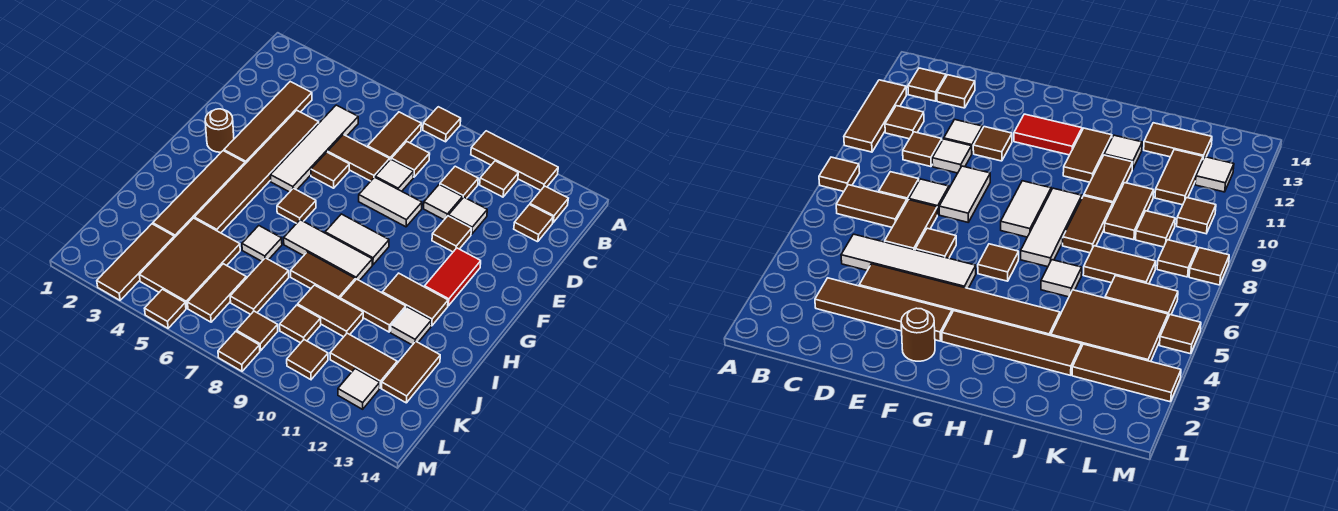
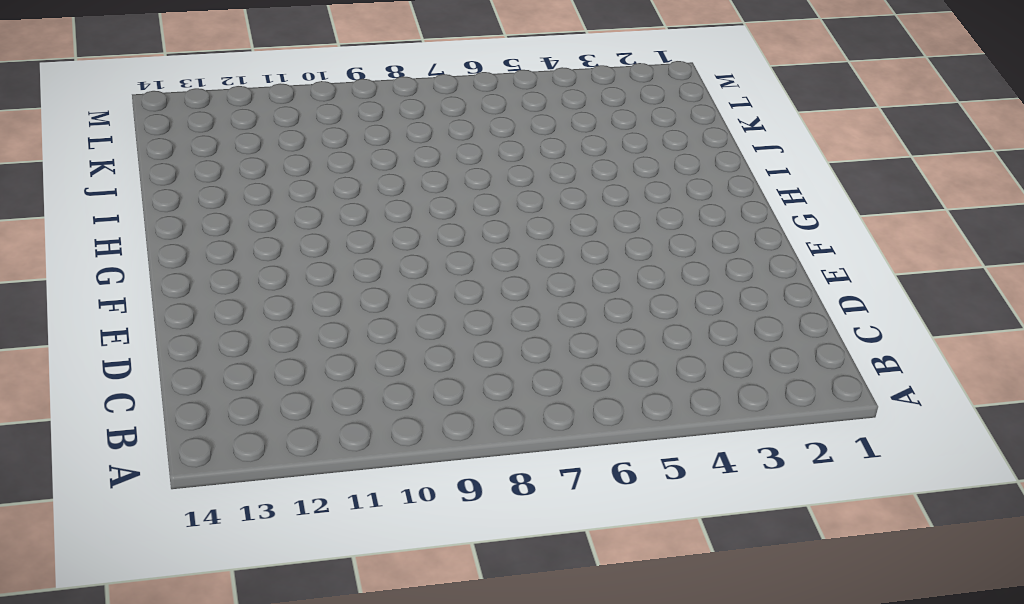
none -> brown 1x1 tile [423,107,461,142]
none -> brown 1x3 tile [471,131,558,190]
none -> brown 1x2 tile [368,112,421,159]
none -> brown 1x1 tile [480,161,518,197]

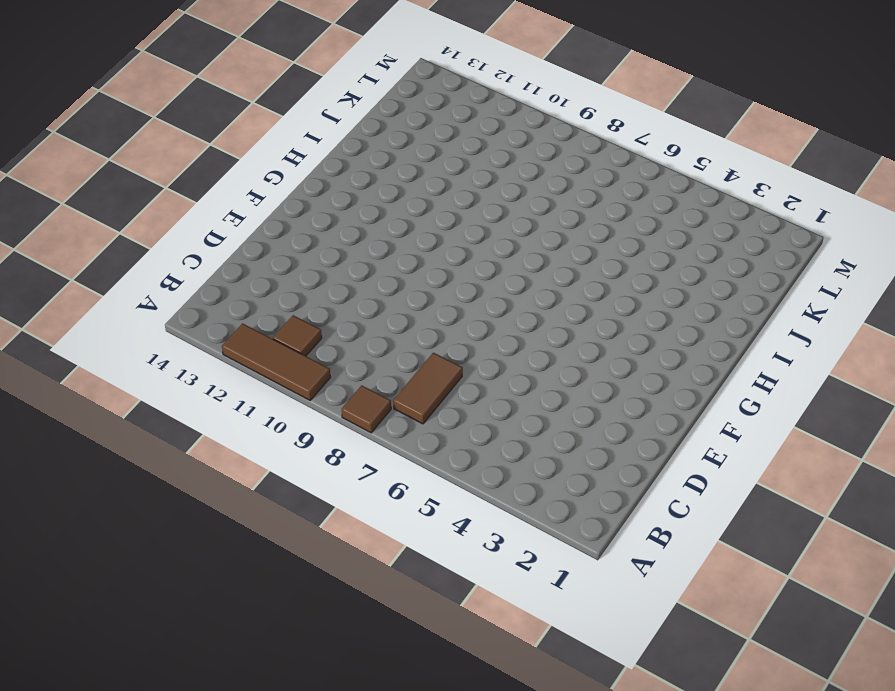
none -> brown 1x1 tile [530,186,568,223]
none -> brown 1x4 tile [224,82,312,164]
none -> white 1x4 tile [270,105,358,192]
none -> brown 1x1 tile [391,142,430,177]

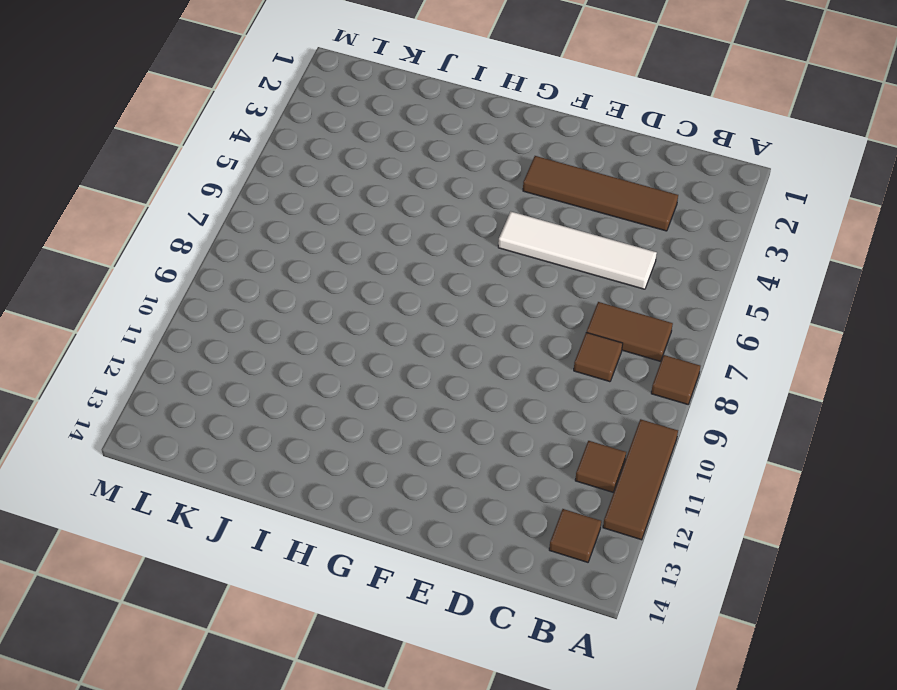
none -> brown 1x1 tile [440,166,478,199]
none -> brown 1x1 tile [514,205,553,242]
none -> brown 1x6 tile [194,110,319,233]
none -> brown 1x2 tile [328,135,390,181]

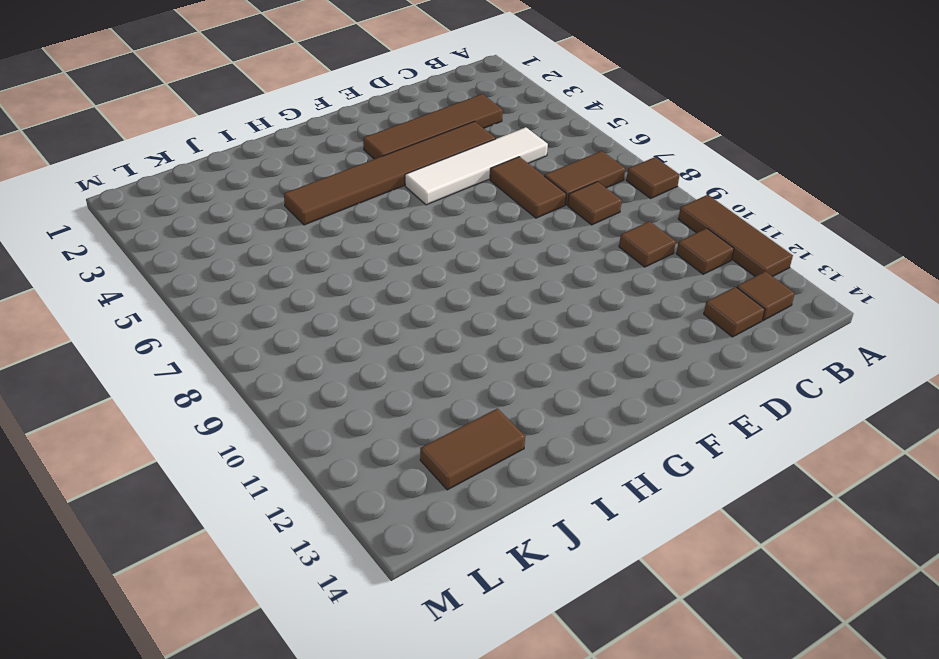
none -> white 1x1 tile [375,159,414,191]
none -> white 1x1 tile [424,184,463,220]
none -> white 1x1 tile [449,197,487,234]
none -> brown 1x1 tile [311,152,349,188]

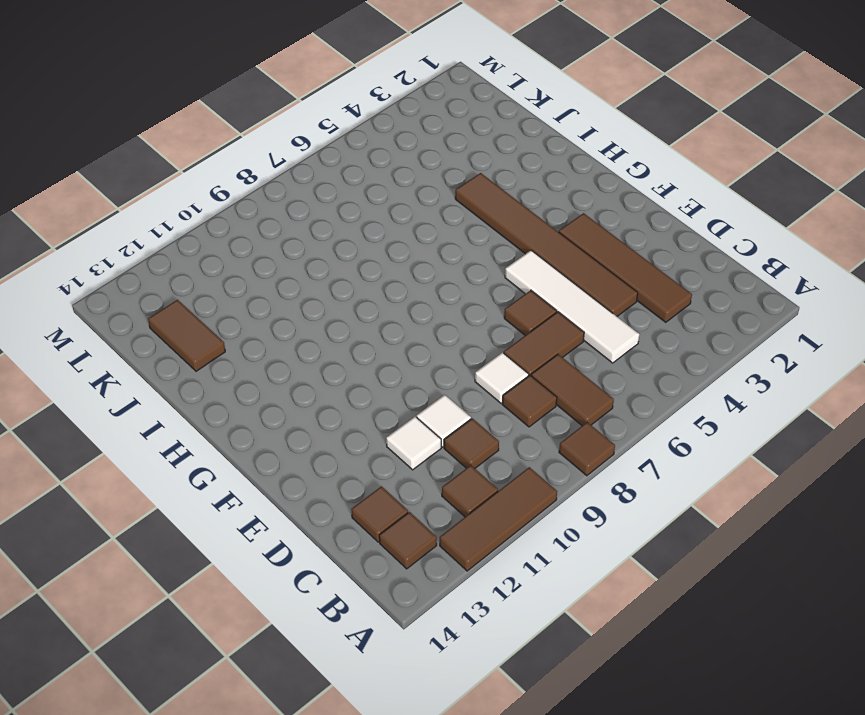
none -> white 1x2 tile [359,177,422,227]
none -> brown 1x1 tile [432,216,472,252]
none -> brown 1x1 round brick [205,109,234,152]
none -> red 1x2 tile [425,248,481,306]

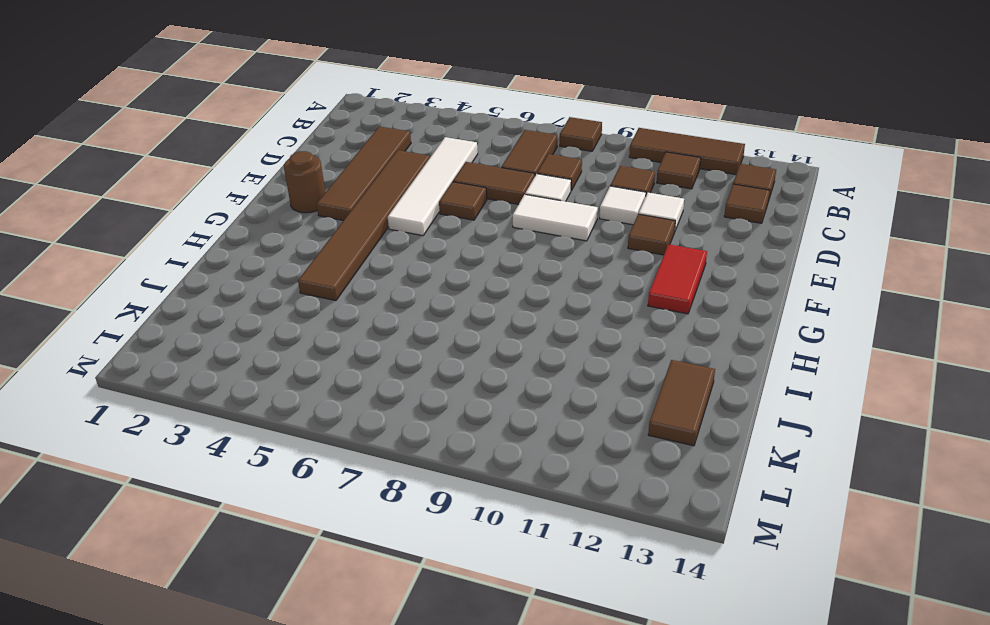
none -> brown 1x4 tile [153,151,245,238]
none -> brown 1x1 tile [277,188,316,223]
none -> white 1x2 tile [325,214,389,265]
none -> white 1x3 tile [284,220,372,281]

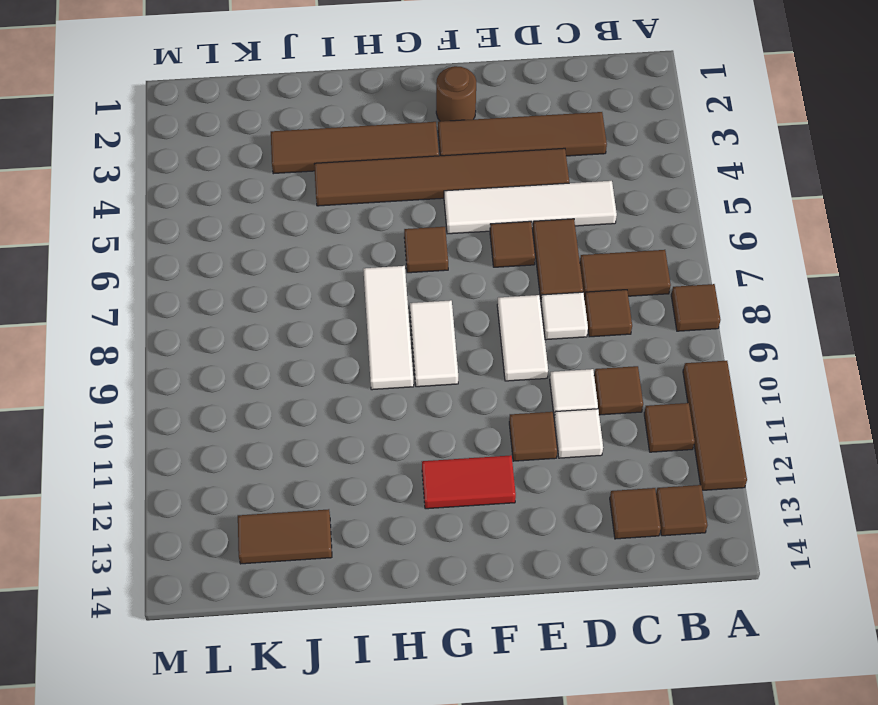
none -> brown 1x2 tile [382,273,448,326]
none -> white 1x1 tile [242,226,282,261]
none -> brown 1x2 tile [291,252,355,299]
none -> brown 1x2 tile [340,279,406,332]

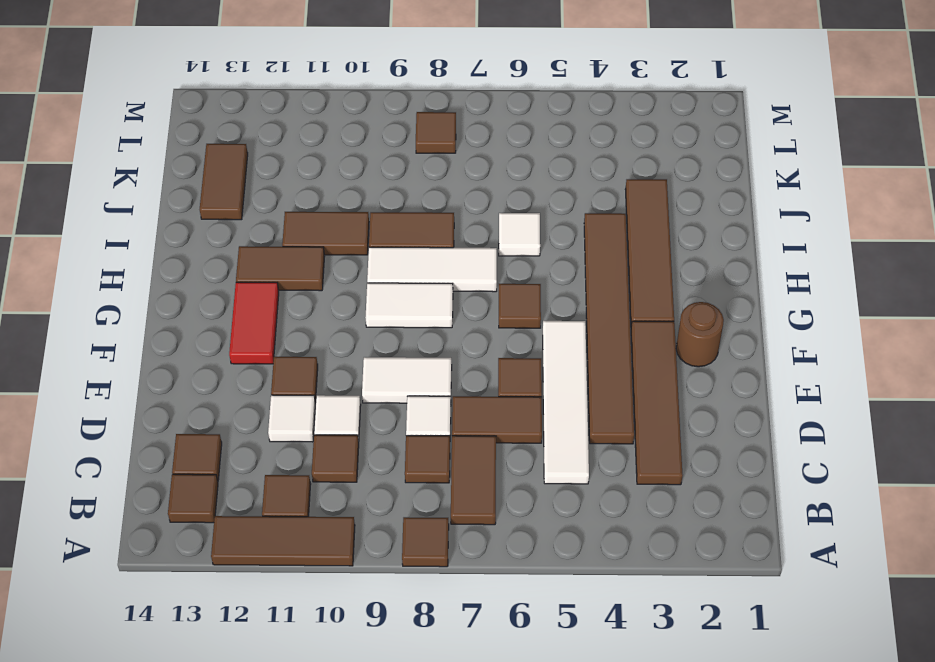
none -> white 1x1 tile [391,307,431,345]
none -> brown 2x3 tile [139,218,240,308]
none -> brown 1x2 tile [230,258,289,314]
none -> brown 1x2 tile [298,285,363,337]

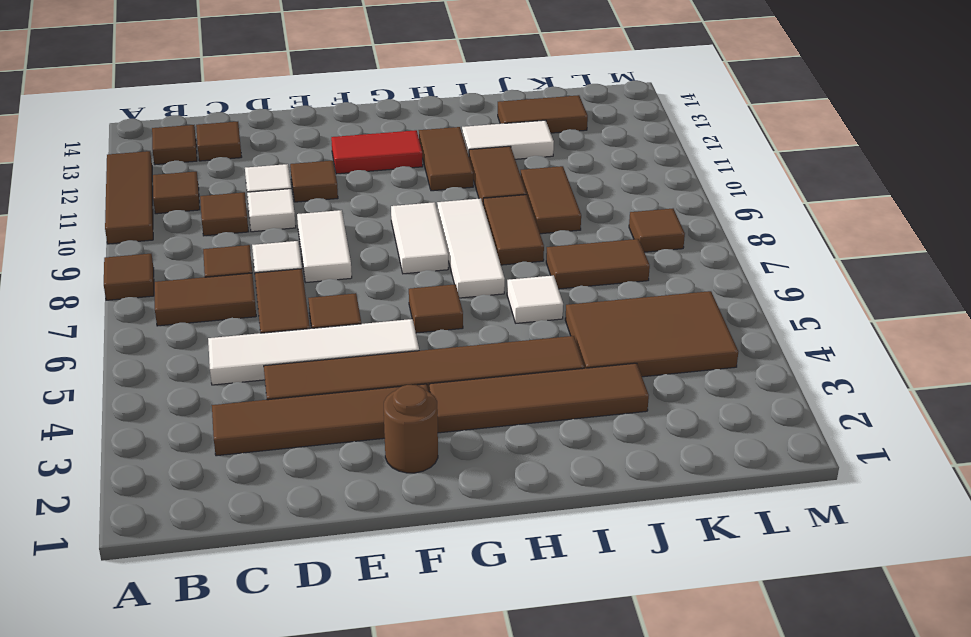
white 1x2 tile [462,120,554,159] -> white 1x1 tile [391,307,431,345]
none -> brown 1x3 tile [97,224,174,300]
none -> brown 1x2 tile [187,264,246,322]
none -> brown 1x1 tile [280,305,321,343]
none -> brown 1x2 tile [330,333,397,388]

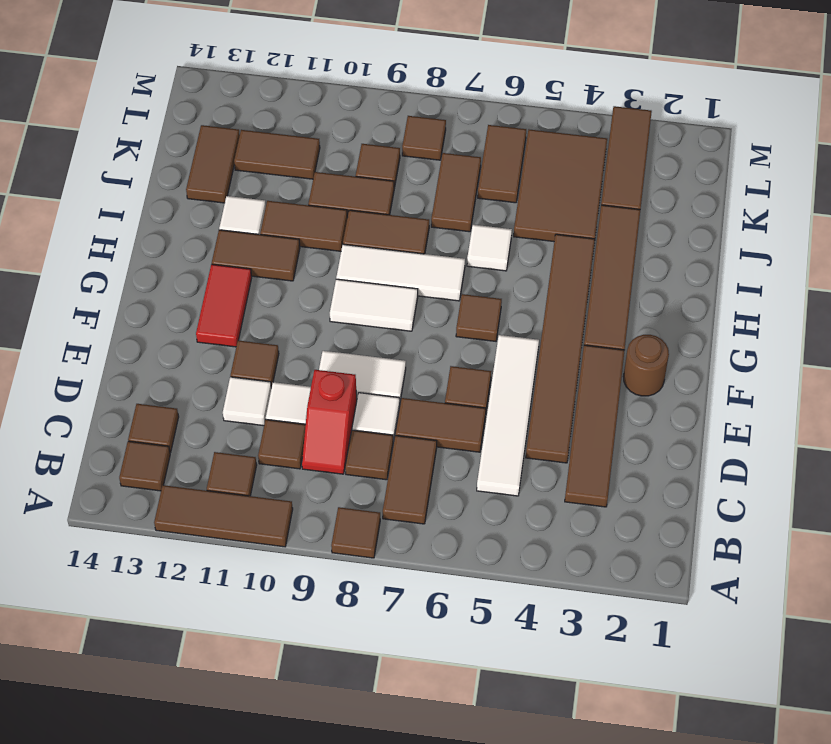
red 1x2 slope [302,370,357,474] -> none
none -> brown 1x1 tile [287,340,328,380]
none -> white 1x1 tile [338,369,380,409]
none -> brown 1x1 tile [145,289,186,328]
none -> brown 1x1 tile [218,331,260,371]

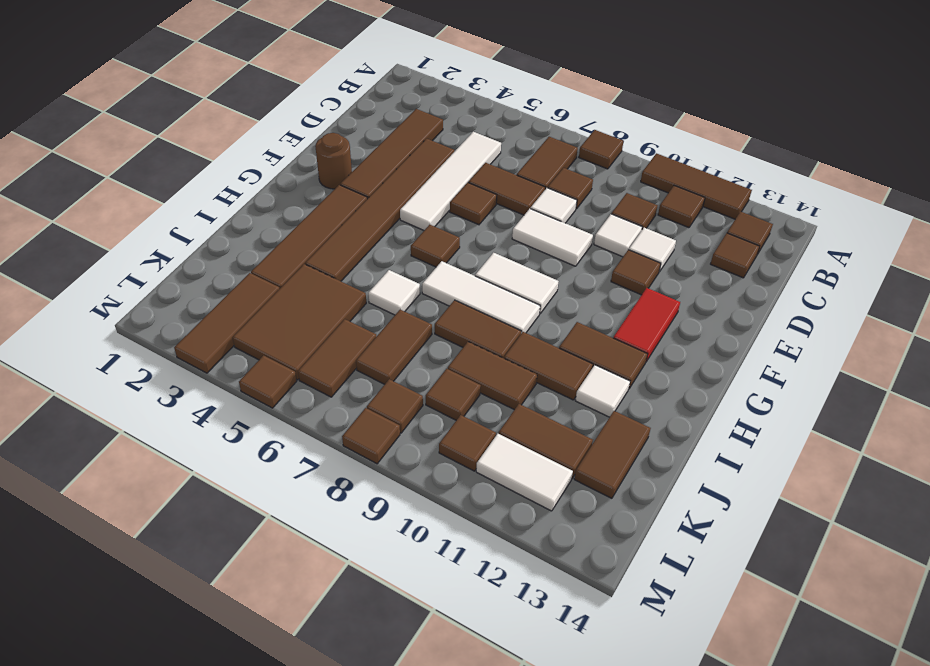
white 1x2 tile [476,434,573,511] -> white 1x1 tile [338,369,380,409]

